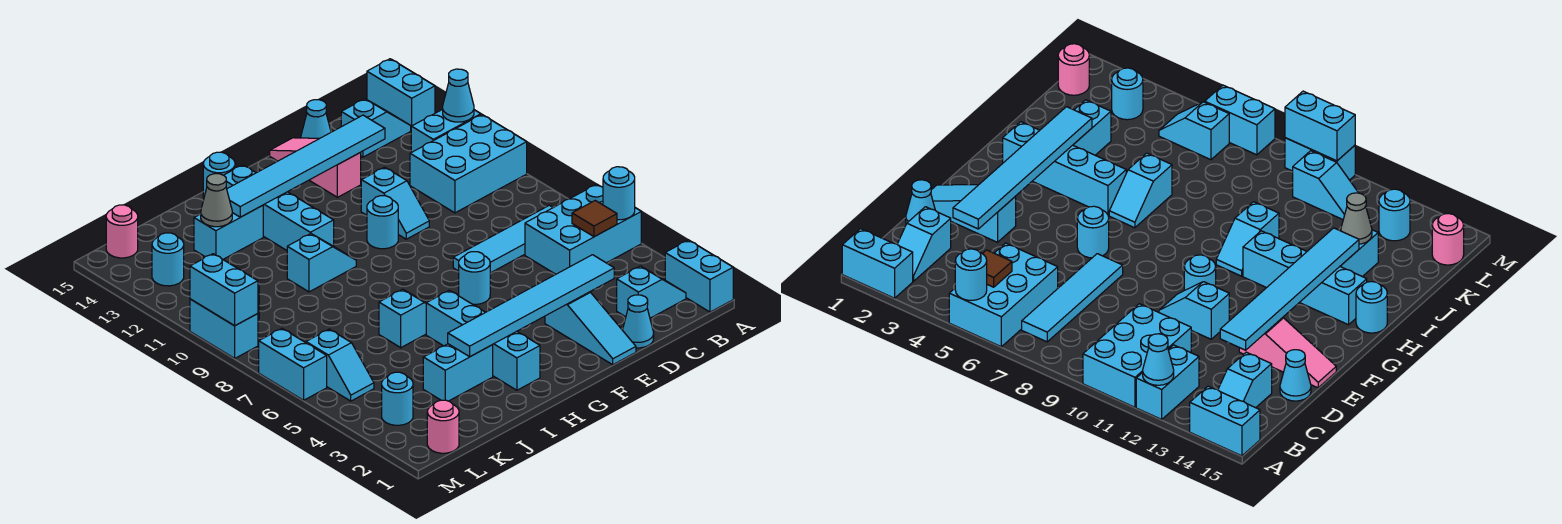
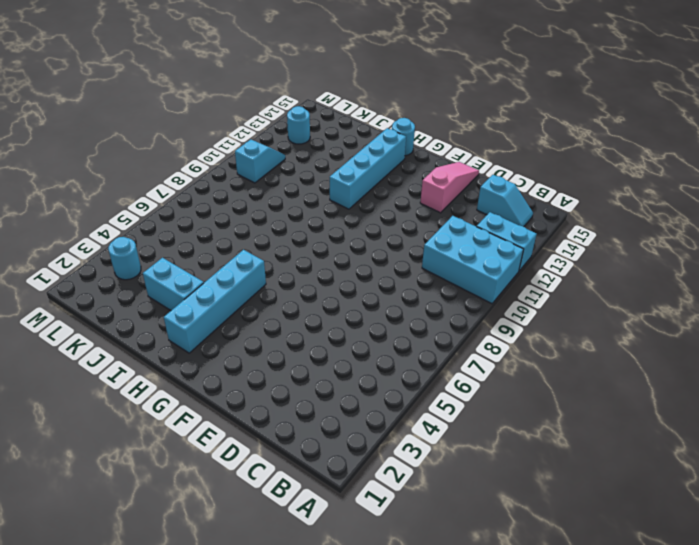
none -> cyan 1x2 brick [665,240,733,312]
none -> cyan 2x3 brick [525,184,641,274]
none -> cyan 1x2 brick [367,59,435,126]
none -> cyan 1x2 slope [617,266,686,318]

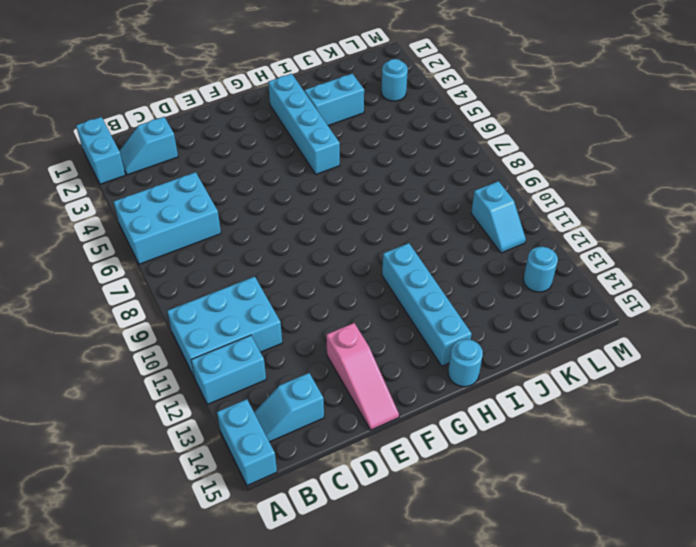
none -> cyan 1x4 tile [453,205,553,273]
none -> cyan 1x1 cone [623,295,654,348]
none -> cyan 1x1 cone [301,100,331,138]
none -> cyan 1x3 slope [545,292,636,365]

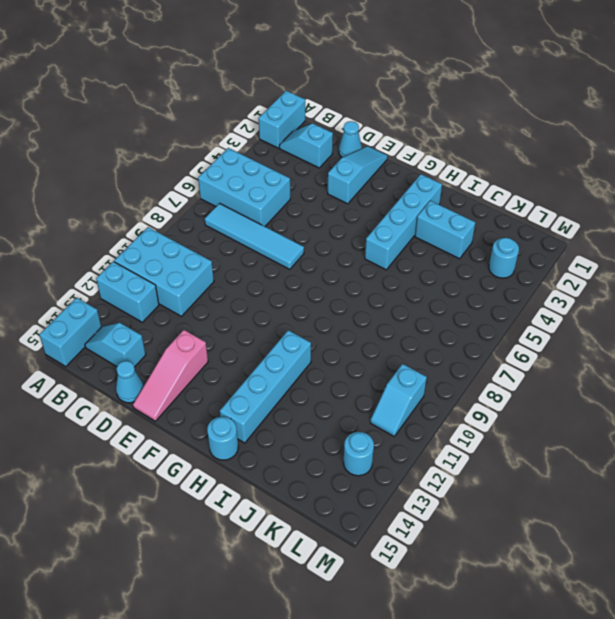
none -> cyan 1x2 slope [361,167,429,239]
none -> cyan 1x1 round brick [459,252,490,305]
none -> cyan 1x1 round brick [367,196,398,249]
none -> cyan 1x2 slope [379,289,426,348]

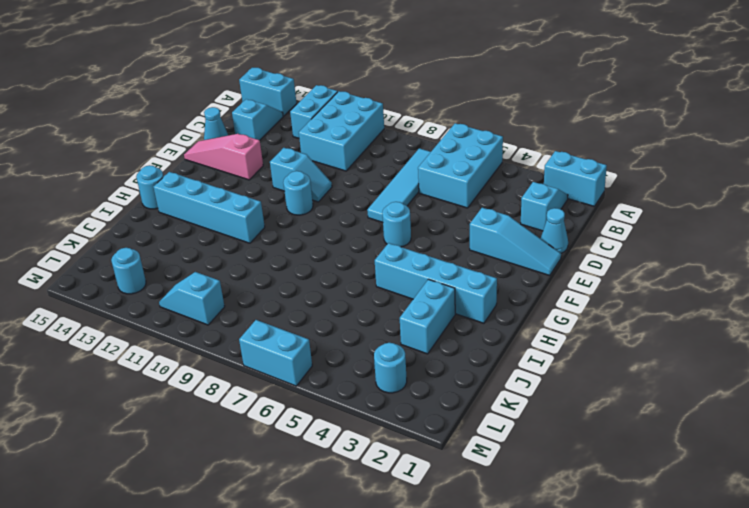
none -> cyan 1x2 slope [379,289,426,348]
none -> cyan 1x2 slope [287,233,356,292]
none -> cyan 1x2 brick [194,205,263,259]
none -> pink 1x1 round brick [427,400,459,453]

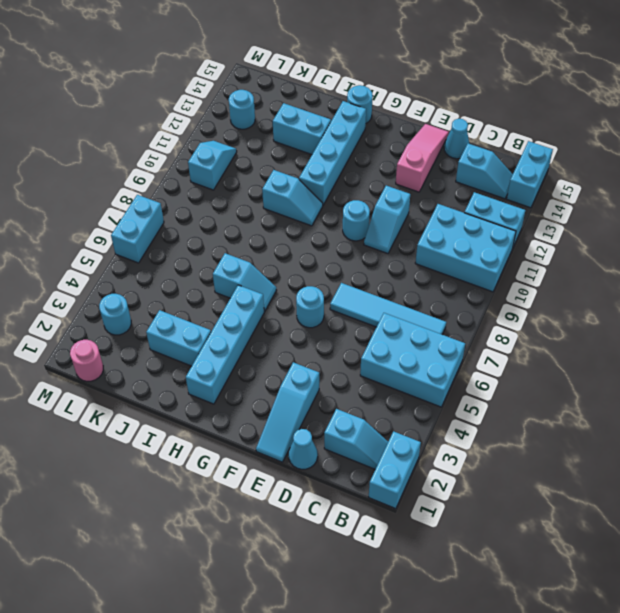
none -> cyan 1x2 slope [306,329,374,401]
none -> pink 1x1 round brick [106,205,138,258]
none -> cyan 1x2 brick [190,299,258,358]
none -> cyan 1x1 round brick [603,167,635,220]

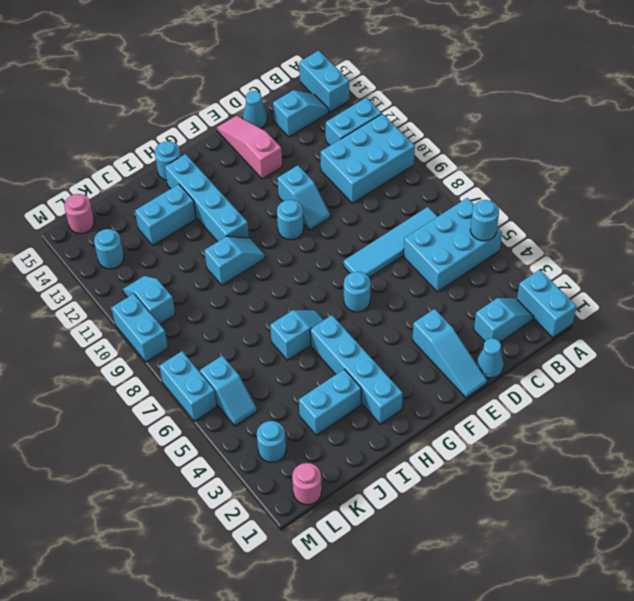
none -> cyan 1x1 cone [443,69,474,122]
none -> brown 1x1 tile [572,201,617,237]
none -> cyan 1x6 tile [448,255,614,357]
none -> cyan 1x6 tile [227,115,385,217]

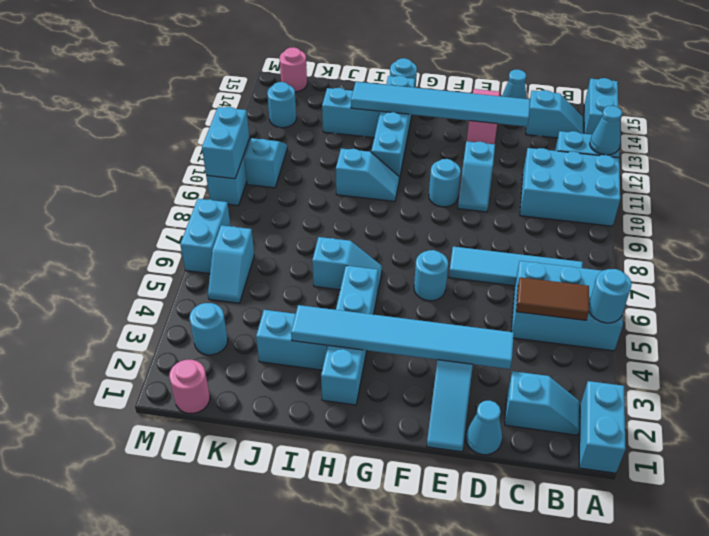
brown 1x2 tile [516,277,589,320] -> brown 1x1 tile [572,201,617,237]
none -> grey 1x1 cone [201,174,232,227]

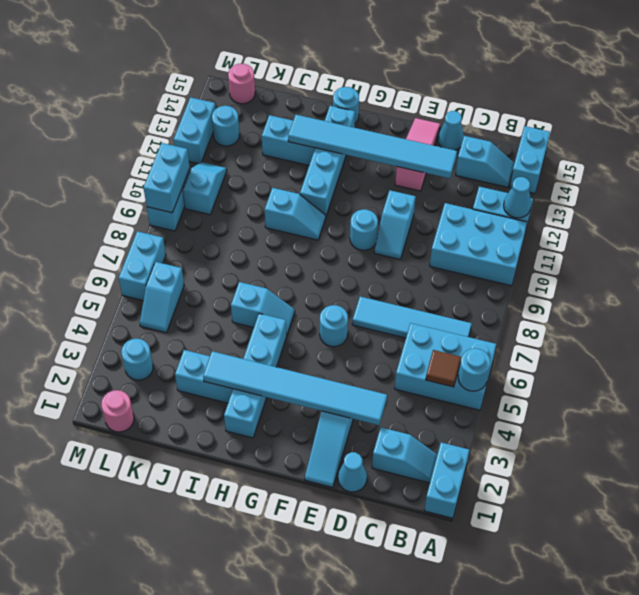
cyan 1x2 brick [174,97,216,164] -> none
none -> grey 1x1 cone [201,174,232,227]

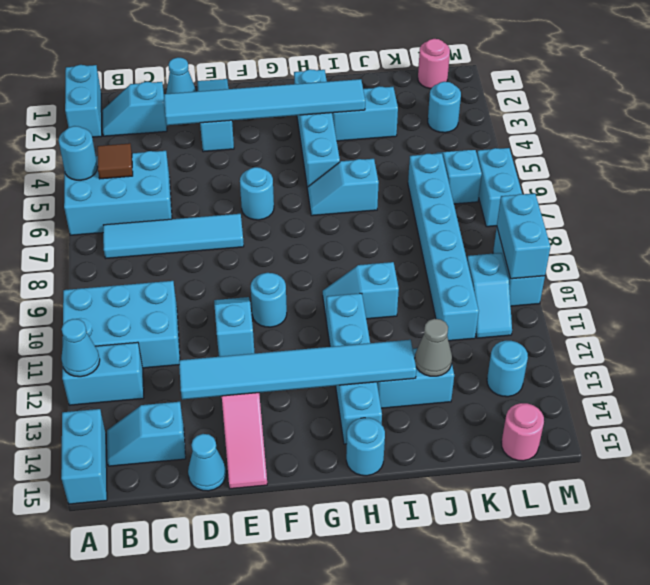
cyan 1x6 brick [408,153,479,341] -> none

